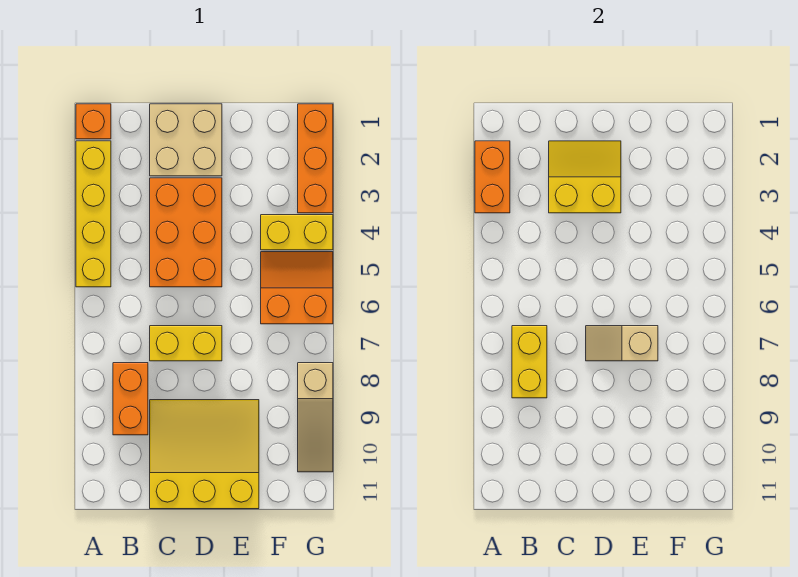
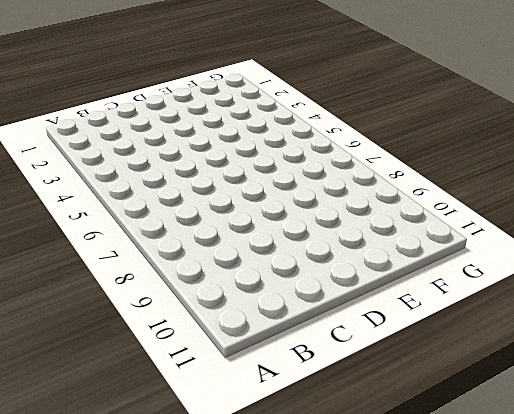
none -> orange 1x1 brick [76,104,111,139]
none -> yellow 1x4 brick [76,141,111,287]
none -> orange 1x2 brick [113,363,148,435]

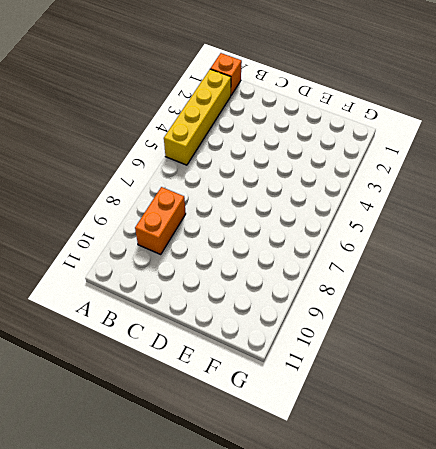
none -> tan 2x2 brick [150,104,222,176]
none -> orange 2x3 brick [150,178,222,287]
none -> yellow 1x2 brick [150,326,222,361]

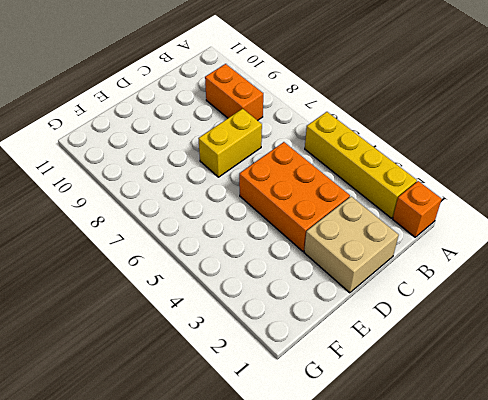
none -> yellow 3x3 slope [150,400,259,509]
none -> yellow 1x2 brick [261,215,333,250]
none -> orange 2x2 slope [261,252,333,324]

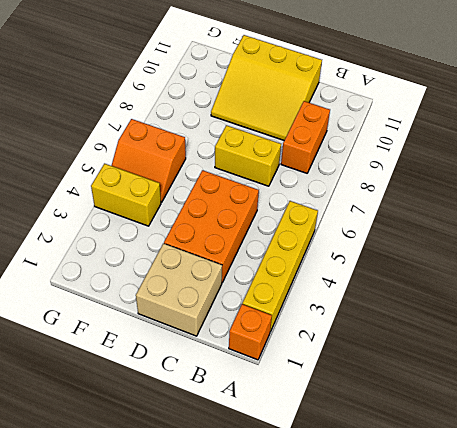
none -> orange 1x3 brick [298,104,333,213]
none -> tan 1x3 slope [298,363,333,472]
none -> orange 1x2 brick [475,141,510,213]

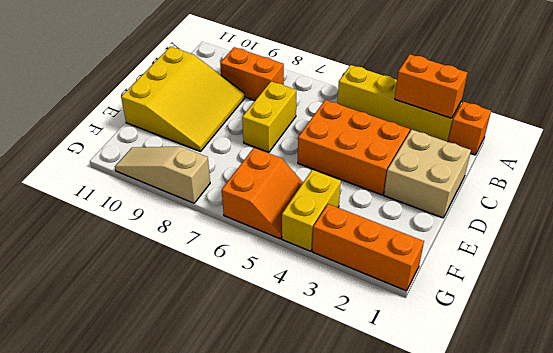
none -> yellow 1x2 brick [512,326,547,398]
none -> yellow 2x2 slope [549,141,621,213]
none -> tan 1x2 slope [586,326,658,361]

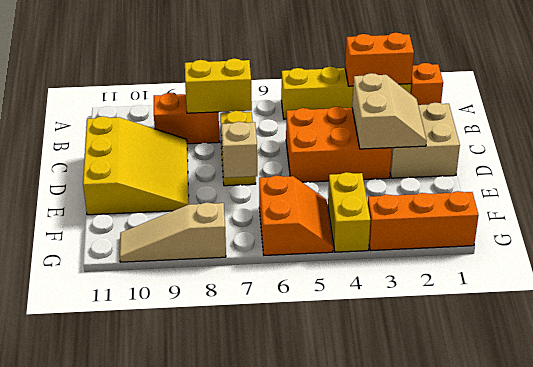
tan 2x2 slope [352,73,427,149] -> yellow 2x2 slope [549,141,621,213]

